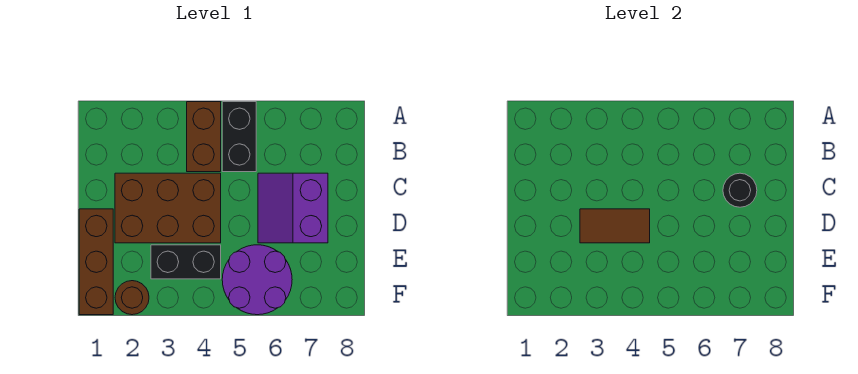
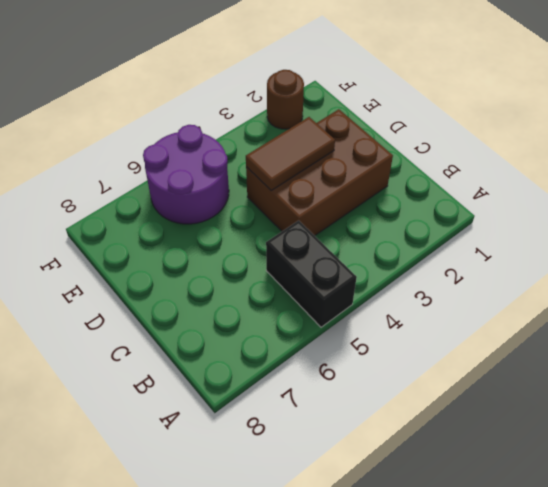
none -> brown 1x2 brick [187,102,221,172]
none -> purple 2x2 slope [258,173,328,243]

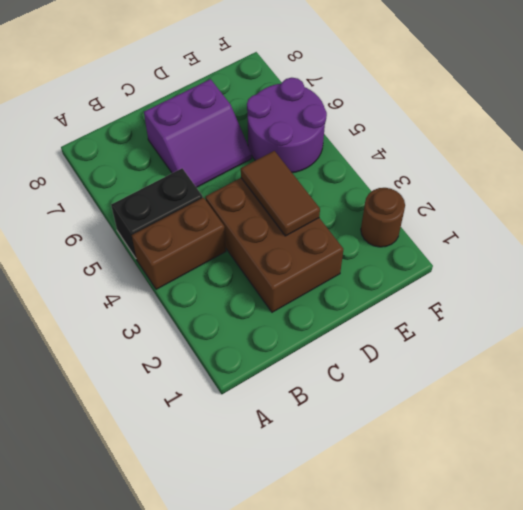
none -> brown 1x3 brick [79,209,113,315]
none -> black 1x2 brick [151,245,221,279]

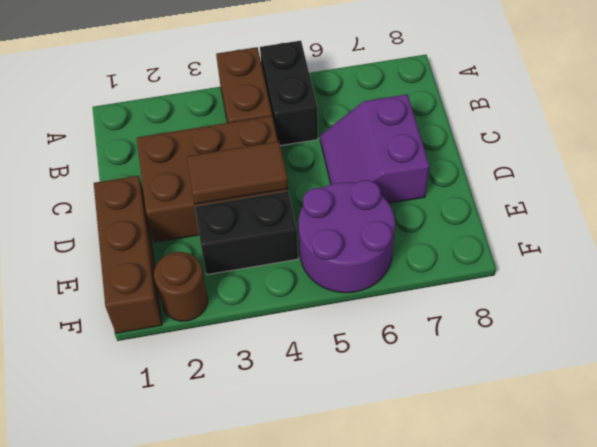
none -> black 1x1 round brick [723,173,757,207]

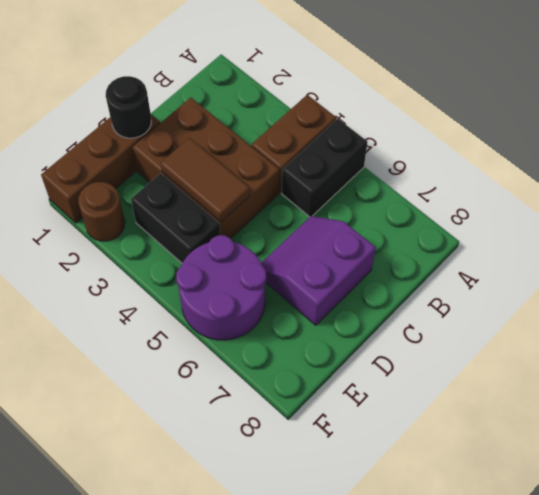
black 1x1 round brick [106,76,151,138] -> black 1x1 round brick moved to [723,173,757,207]

